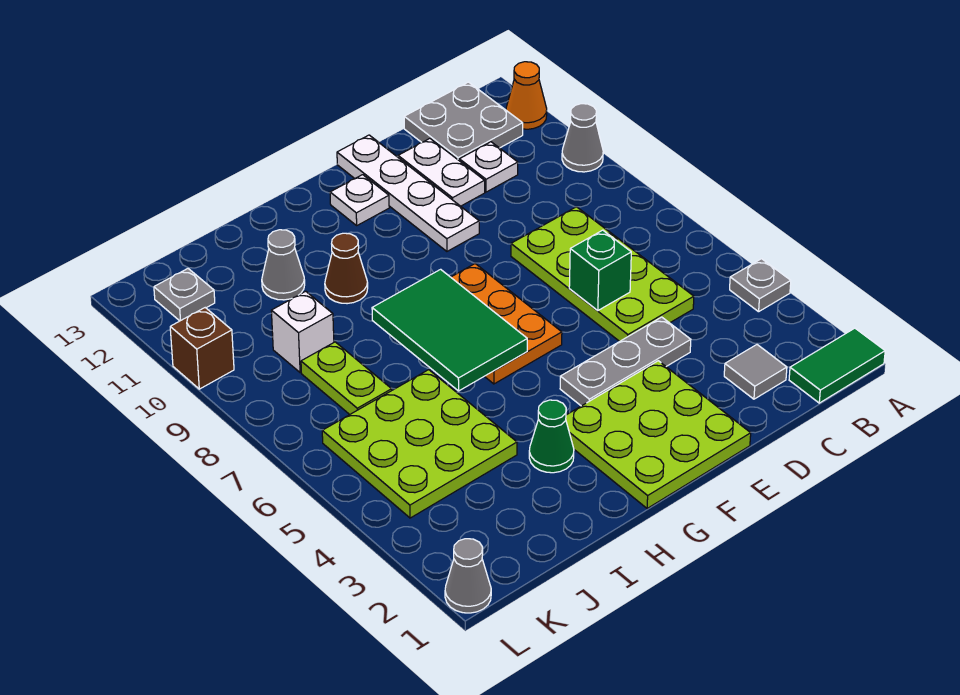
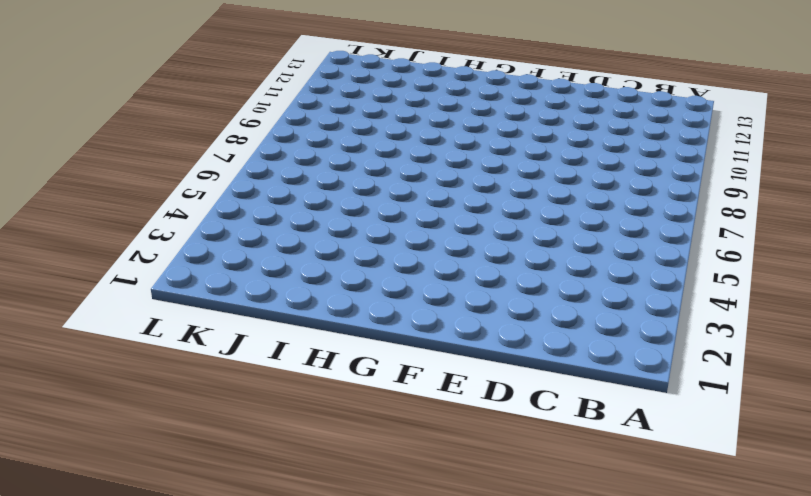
none -> green 1x2 tile [789,328,885,403]
none -> grey 1x1 plate [730,259,791,312]
none -> grey 1x1 cone [562,104,603,172]

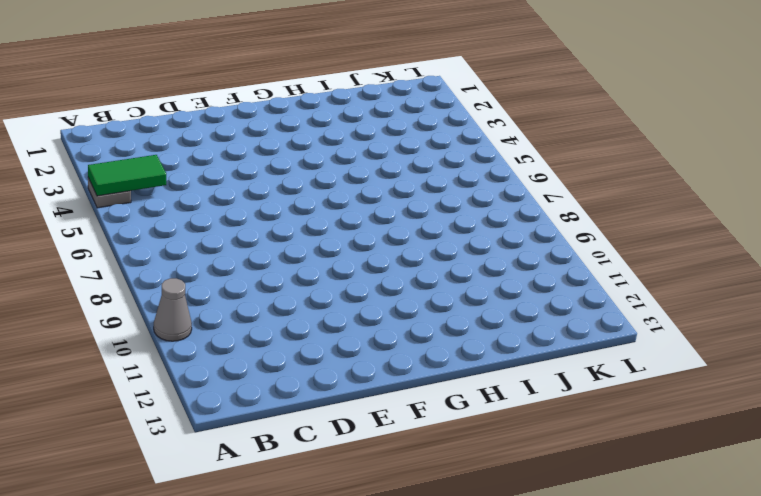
green 1x2 tile [88,155,166,196] -> green 1x2 tile moved to [789,328,885,403]
none -> orange 1x1 cone [506,62,547,129]
none -> grey 2x2 plate [404,82,523,160]
none -> grey 1x1 tile [724,345,787,399]

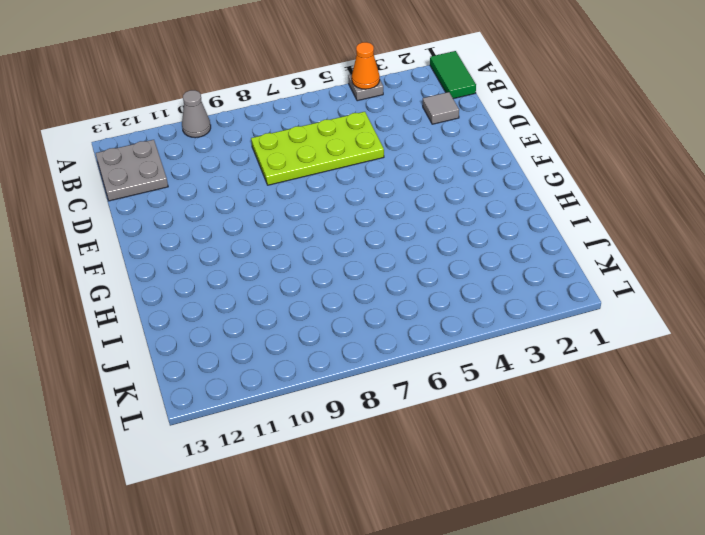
orange 1x1 cone [352,42,380,89] -> orange 1x1 cone moved to [506,62,547,129]
none -> white 1x1 plate [459,142,518,192]
none -> grey 1x3 plate [560,317,691,406]
none -> white 1x2 plate [398,139,485,206]

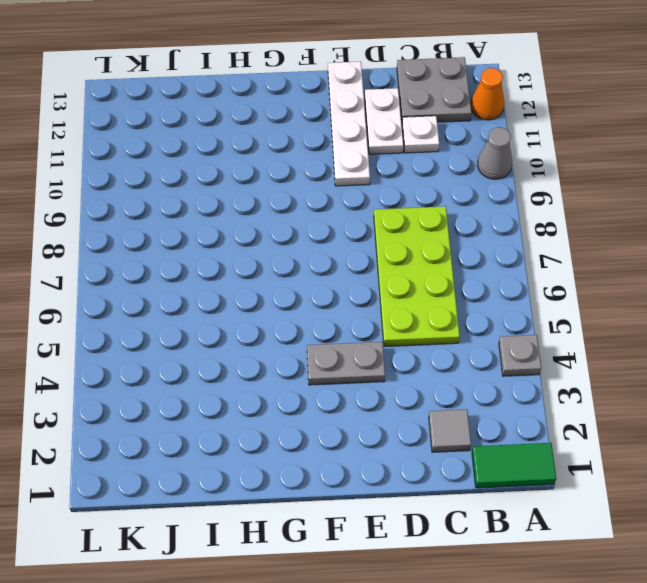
grey 1x2 plate [307,342,385,385] -> grey 1x3 plate [560,317,691,406]
none -> lime 3x3 plate [566,361,751,509]
none -> orange 2x3 plate [451,264,562,384]
none -> white 1x1 plate [330,175,389,225]

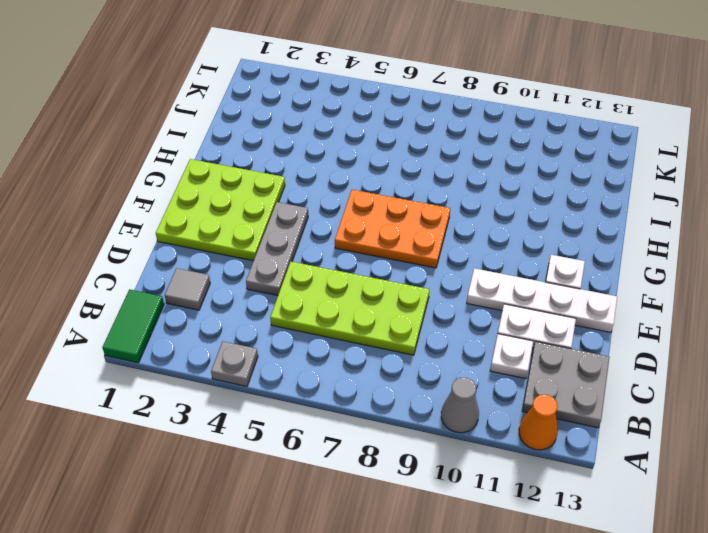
none -> green 1x1 cone [529,400,574,473]
none -> brown 1x1 cone [325,233,368,304]
none -> lime 3x3 plate [322,370,517,518]

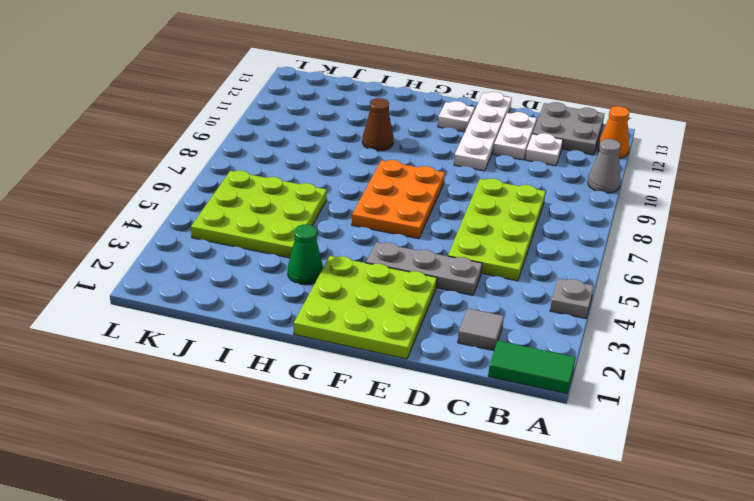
none -> grey 1x1 cone [262,230,305,300]
none -> lime 1x2 plate [301,342,392,415]
none -> white 1x1 brick [271,291,334,373]

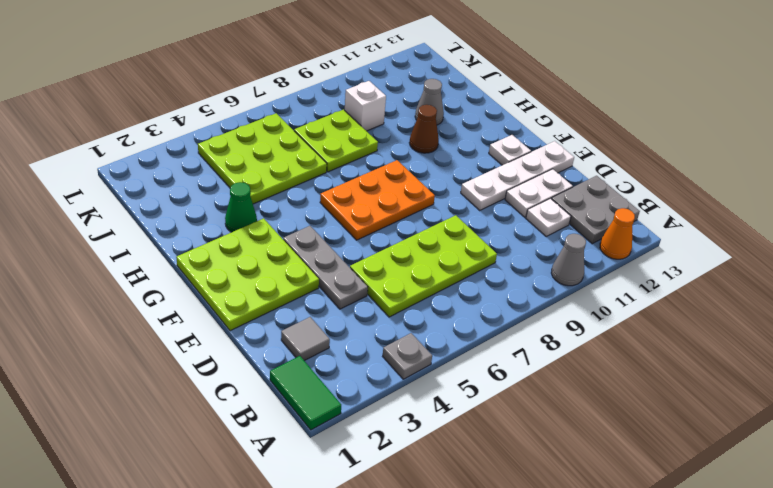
lime 2x2 plate [294,110,378,172] -> lime 1x2 plate [301,342,392,415]
none -> grey 1x1 plate [154,269,215,321]
none -> grey 1x1 cone [445,539,491,613]
none -> brown 1x1 brick [170,308,234,389]

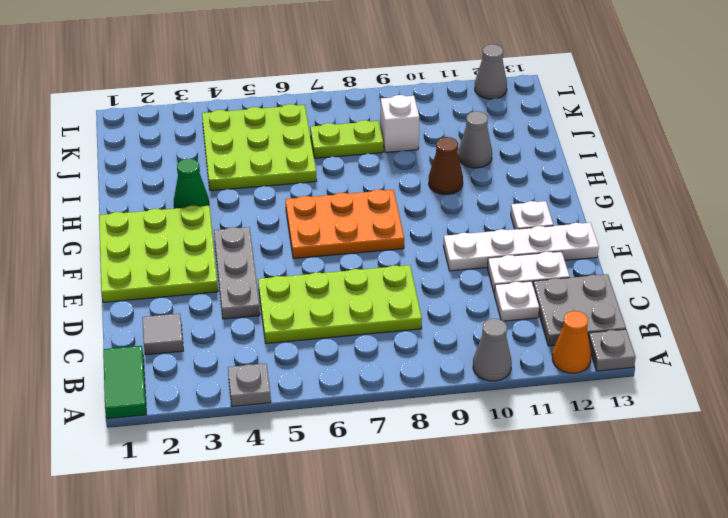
grey 1x1 plate [589,329,636,371] -> grey 1x1 plate moved to [154,269,215,321]
grey 1x1 cone [475,44,507,99] -> grey 1x1 cone moved to [445,539,491,613]
none -> brown 1x1 brick [170,308,234,389]
none -> green 1x1 brick [569,230,631,311]
none -> green 2x3 tile [372,269,527,391]

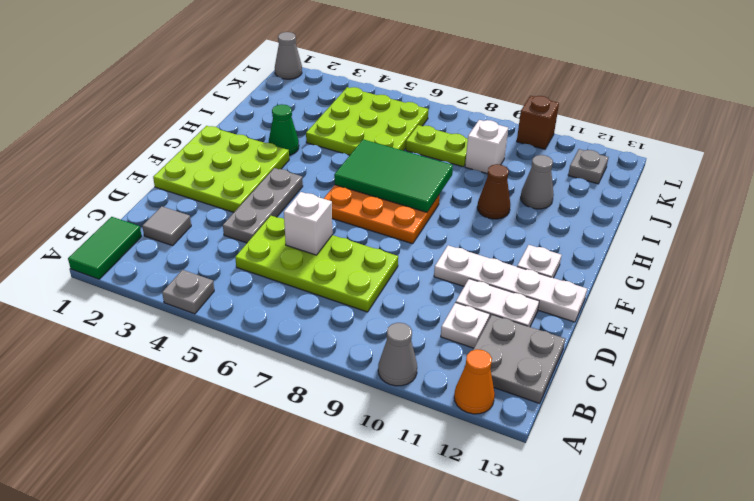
white 1x1 brick [284,192,332,255] -> green 1x1 brick [569,230,631,311]

